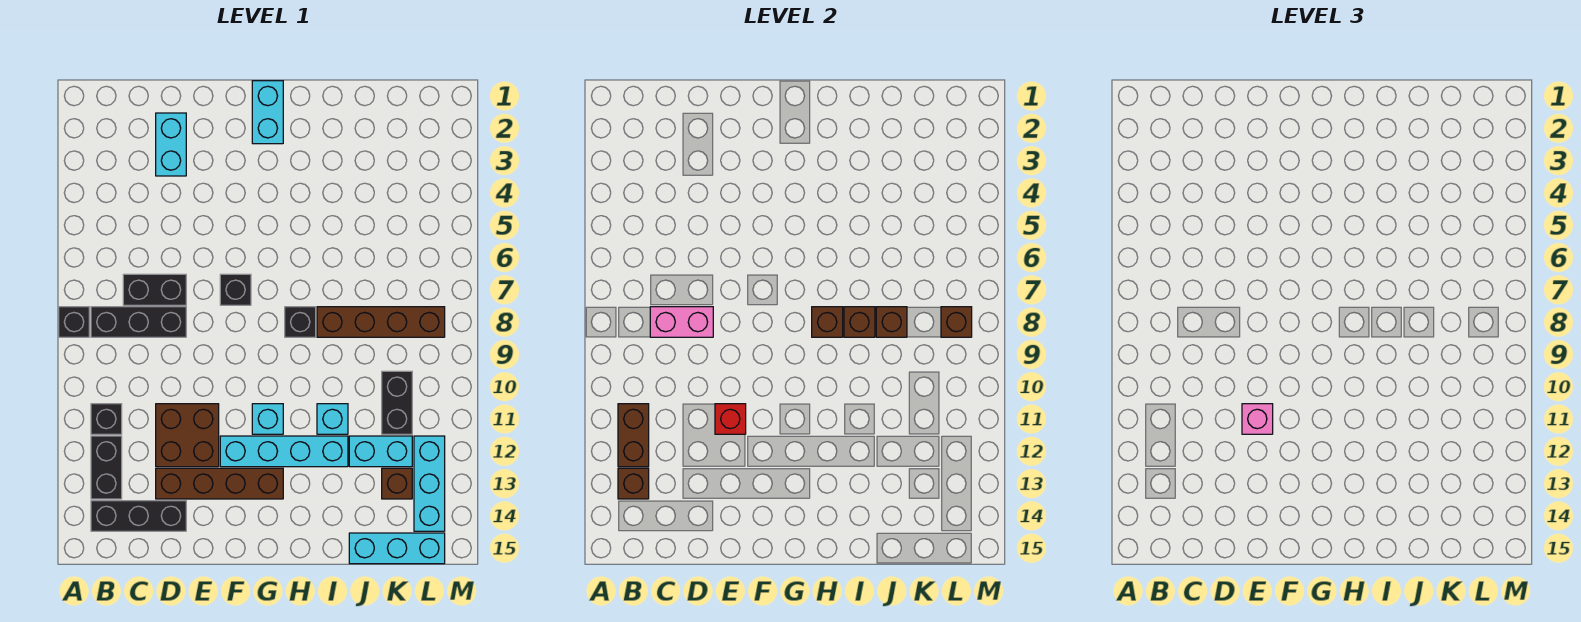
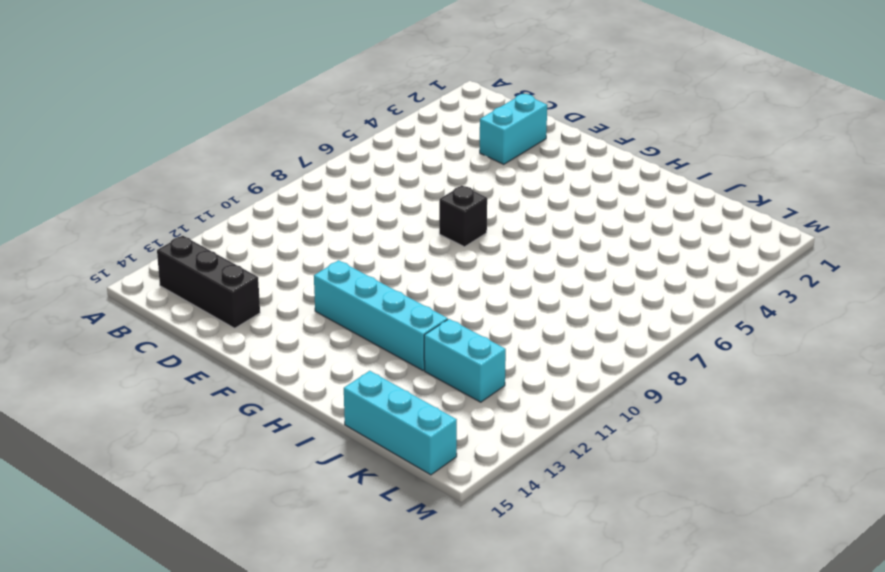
none -> black 1x1 brick [59,307,89,337]
none -> black 1x3 brick [91,307,186,337]
none -> black 1x1 brick [91,404,122,434]
none -> black 1x2 brick [91,436,122,499]

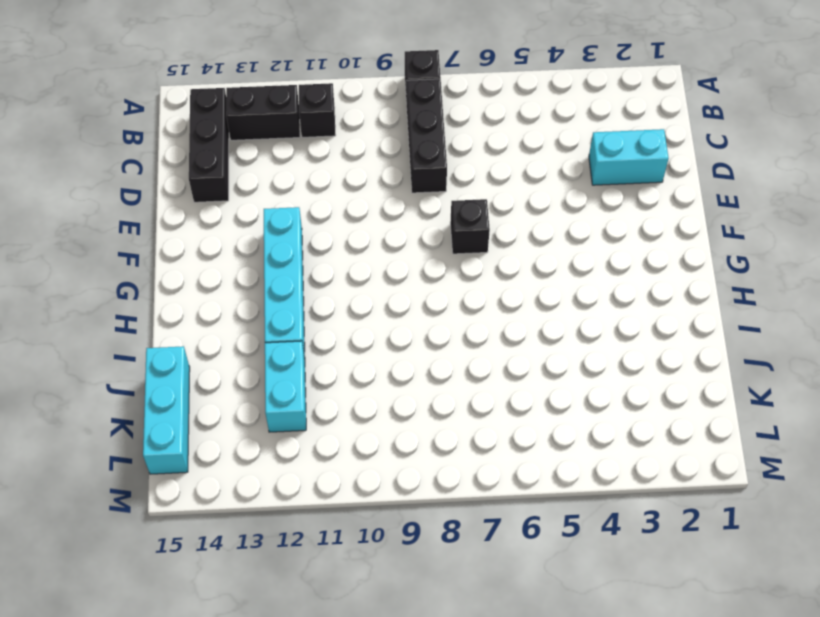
none -> black 1x2 brick [123,274,186,305]
none -> brown 2x2 brick [156,404,219,467]
none -> brown 1x4 brick [156,468,283,499]
none -> cyan 1x2 brick [252,81,283,144]

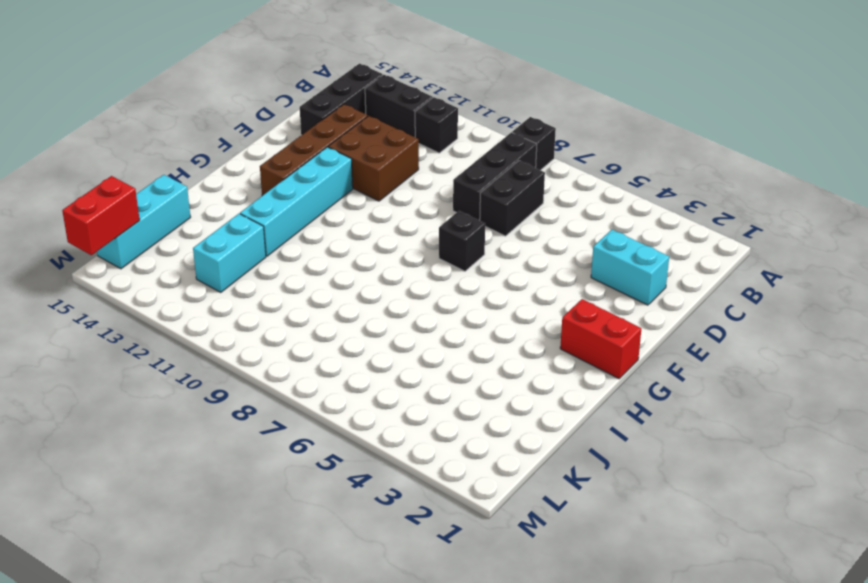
red 1x2 brick [560,299,641,379] -> cyan 1x2 brick [252,81,283,144]
red 1x2 brick [62,176,140,255] -> none
none -> cyan 1x1 brick [252,404,283,434]
none -> black 1x1 brick [285,307,316,337]
none -> brown 1x4 brick [317,307,445,337]
none -> cyan 1x1 brick [317,404,348,434]

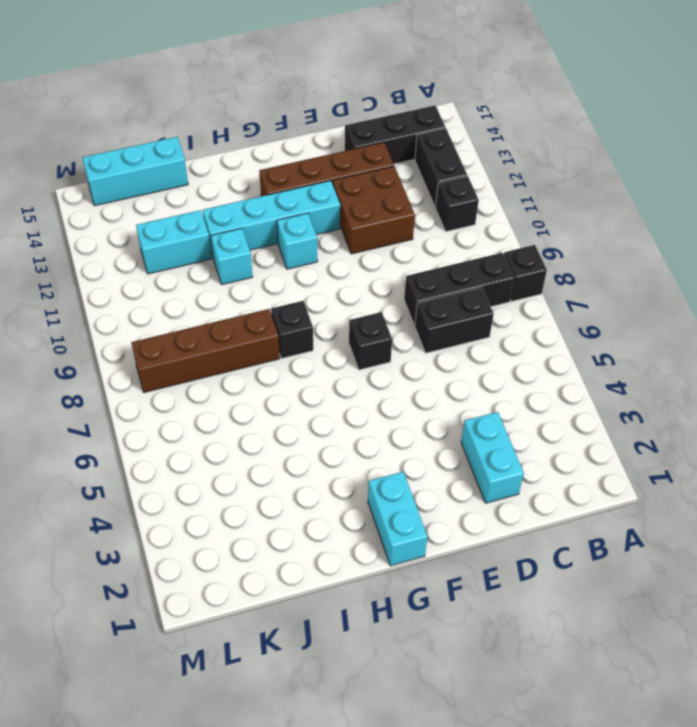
none -> black 1x2 brick [382,371,412,434]
none -> brown 1x1 brick [382,468,412,499]
none -> cyan 1x3 brick [414,436,445,531]
none -> brown 1x2 brick [618,404,649,467]

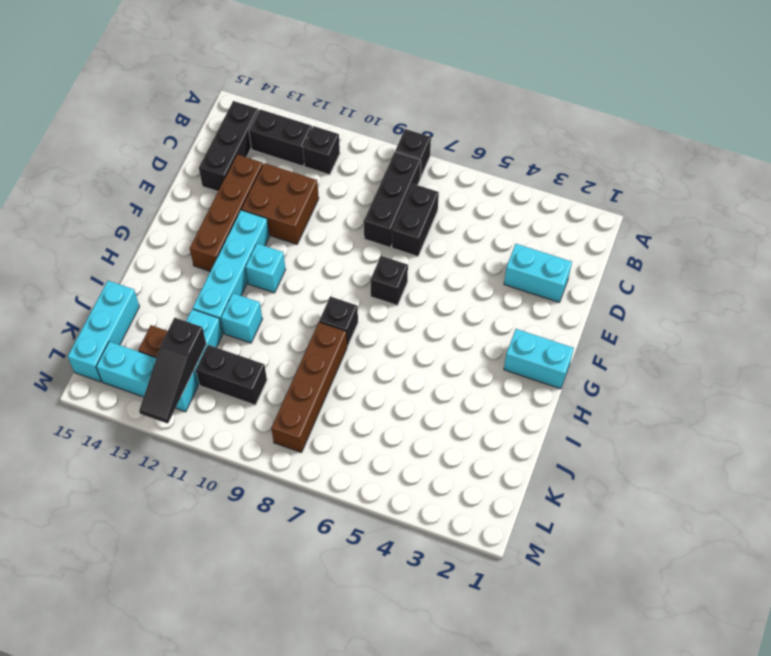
black 1x3 slope [139,318,206,424] -> none
none -> brown 1x2 brick [618,404,649,467]
none -> brown 1x1 brick [618,468,649,499]
none -> pink 1x2 brick [650,307,713,337]
none -> red 1x1 brick [715,404,746,434]

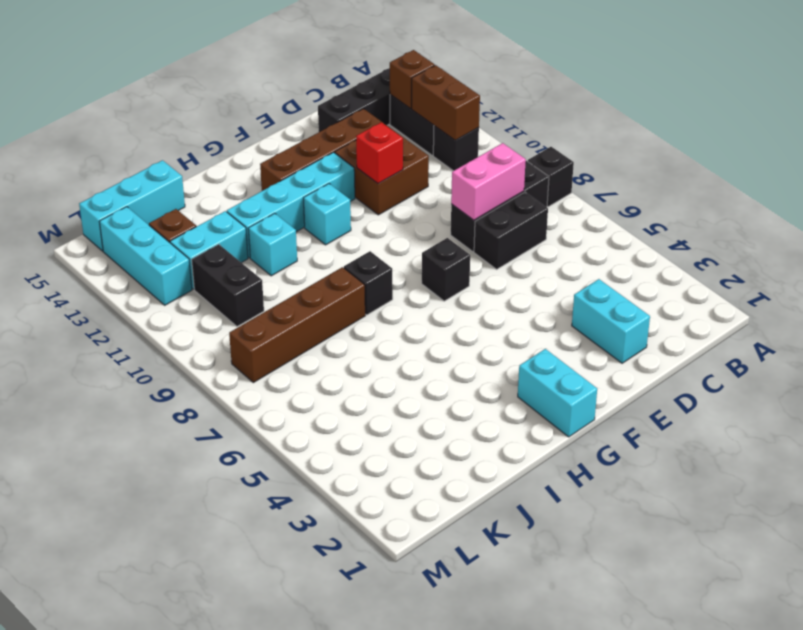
none -> brown 1x1 brick [812,307,843,337]
none -> brown 1x1 brick [844,307,875,337]
none -> brown 1x1 brick [876,307,907,337]
none -> brown 1x1 brick [941,307,972,337]

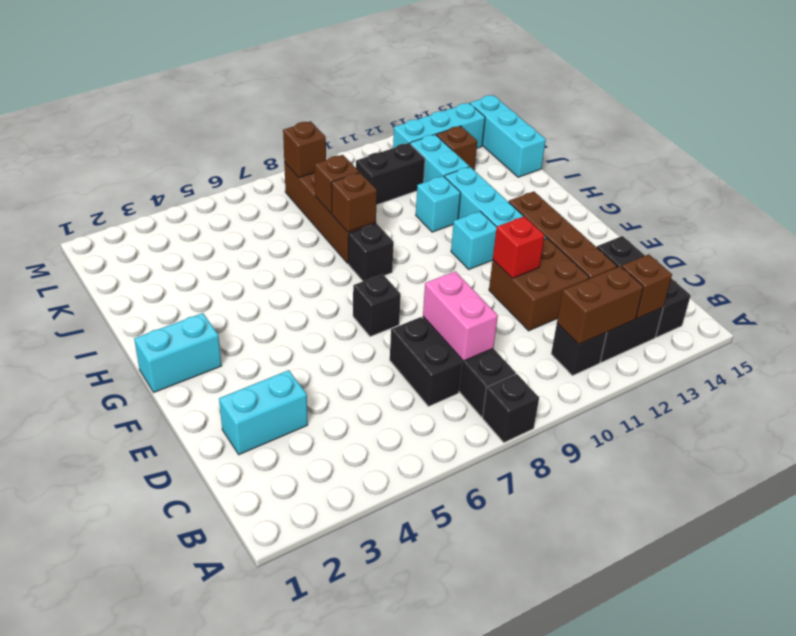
none -> brown 1x1 brick [812,307,843,337]
none -> pink 1x1 brick [1242,404,1273,434]

